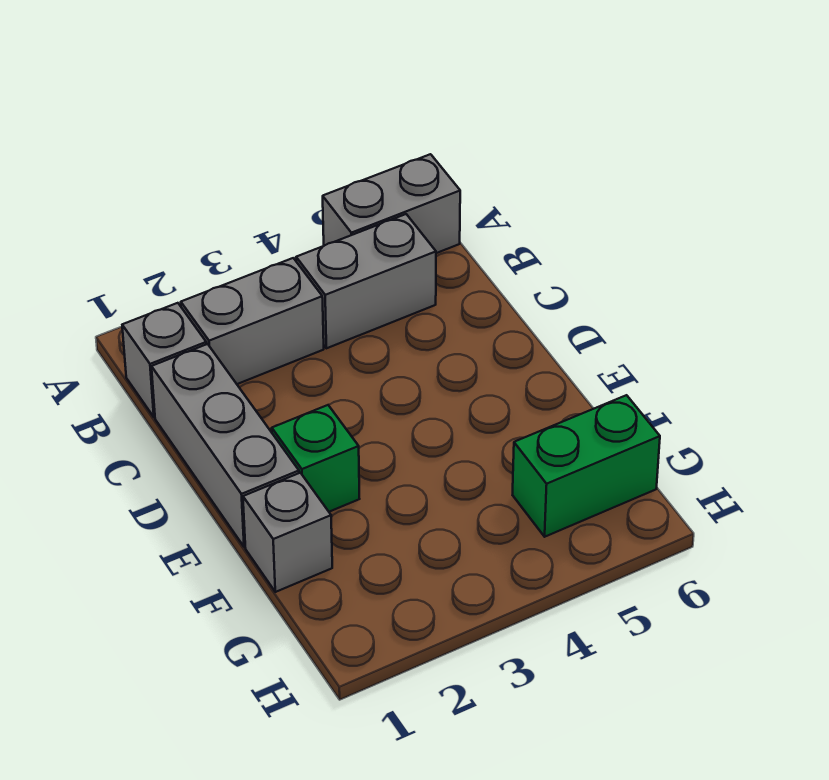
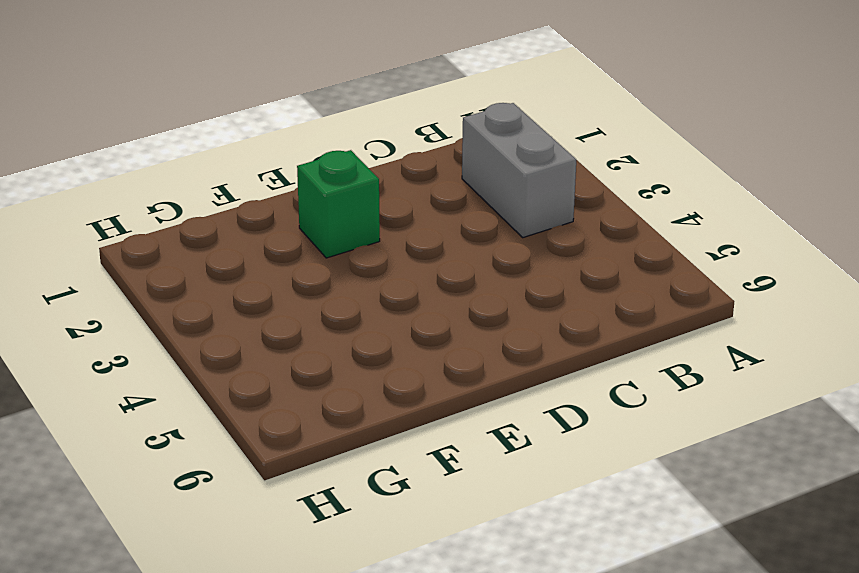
none -> grey 1x2 brick [323,154,460,253]
none -> grey 1x1 brick [122,303,206,417]

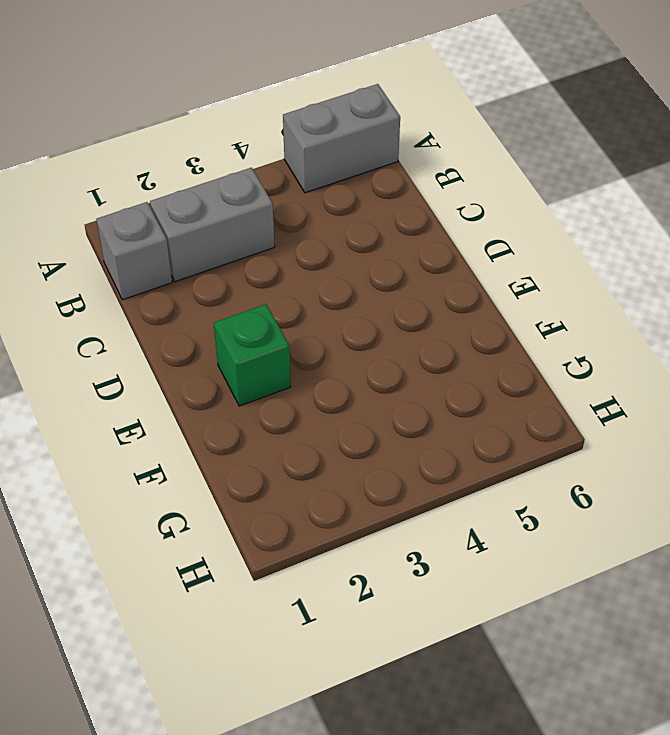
none -> grey 1x2 brick [296,214,436,348]
none -> grey 1x3 brick [151,344,299,547]

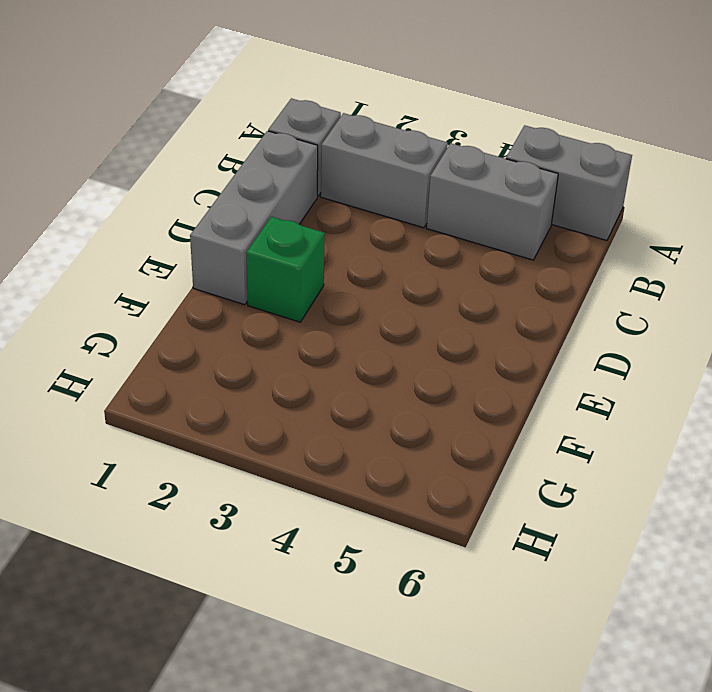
none -> grey 1x1 brick [243,473,332,592]
none -> green 1x2 brick [513,395,660,537]

